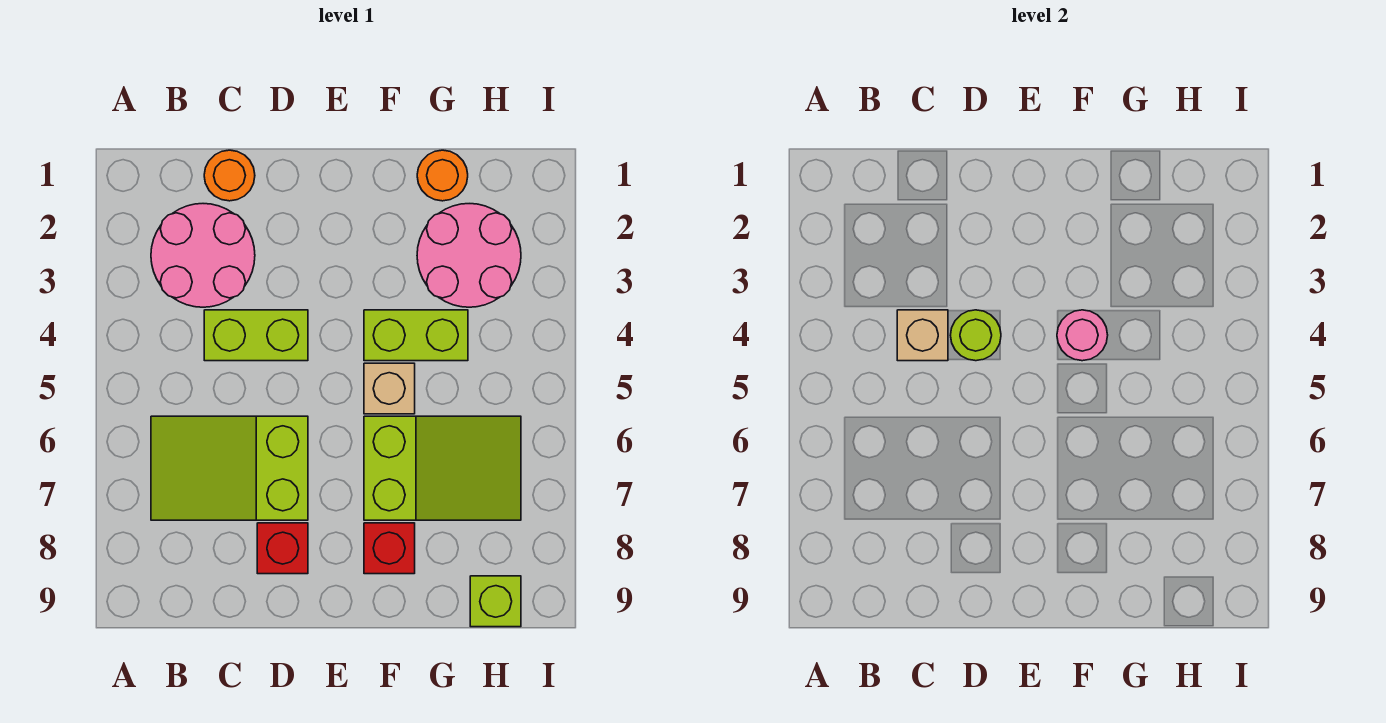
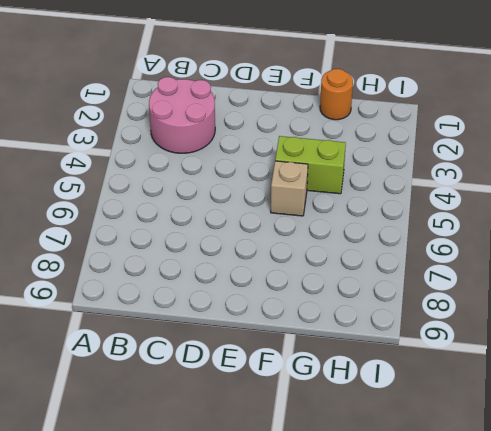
none -> lime 2x3 slope [151,416,308,520]
none -> orange 1x1 round brick [204,150,255,201]
none -> lime 1x2 brick [204,310,308,361]

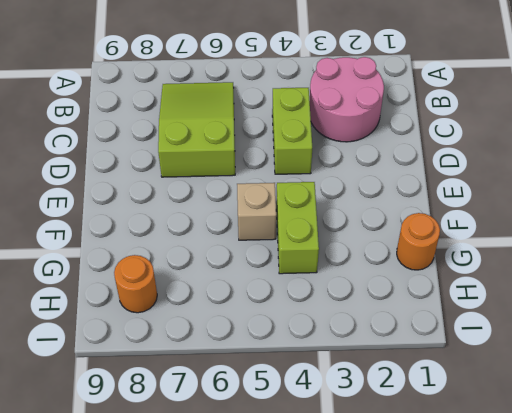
orange 1x1 round brick [114,255,157,313] -> orange 1x1 round brick moved to [204,150,255,201]
none -> red 1x1 brick [257,523,308,574]
none -> lime 2x3 slope [364,416,521,520]
none -> red 1x1 brick [364,523,415,574]

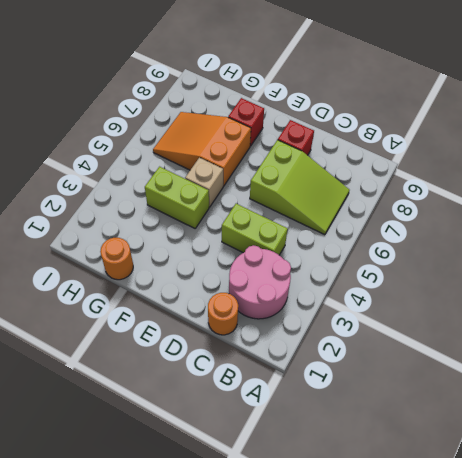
orange 2x3 slope [153,112,251,186] -> lime 2x3 slope [364,416,521,520]
none -> pink 2x2 round brick [417,204,521,307]
none -> lime 1x1 brick [470,576,521,627]
none -> tan 1x1 brick [897,310,948,361]

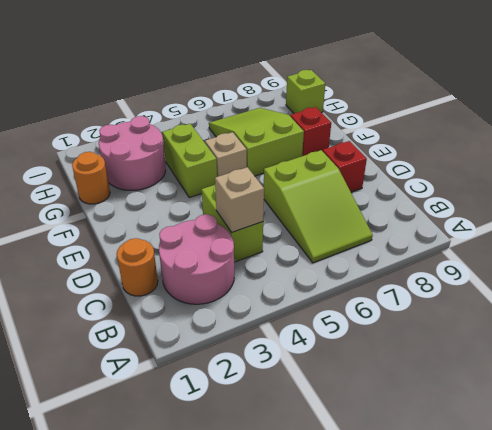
none -> lime 1x1 round brick [950,310,1001,361]
none -> pink 1x1 round brick [1057,310,1108,361]

